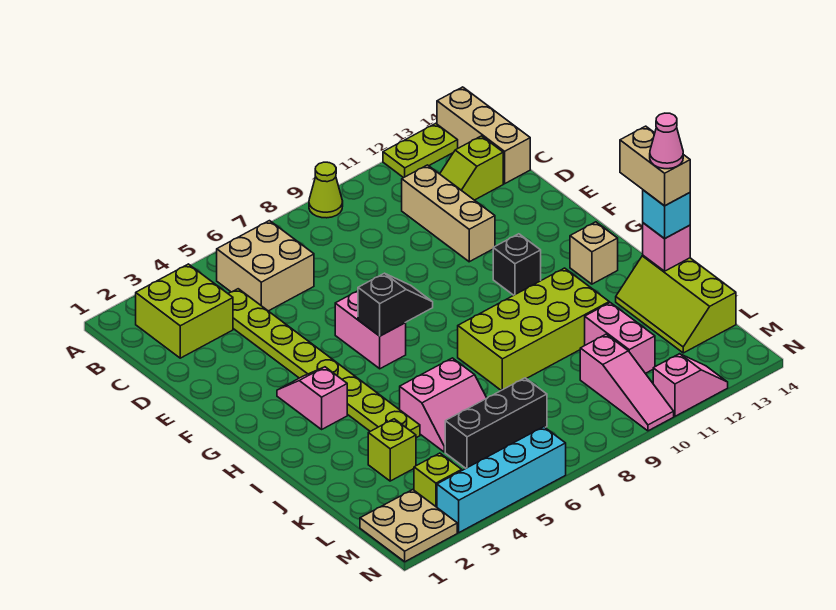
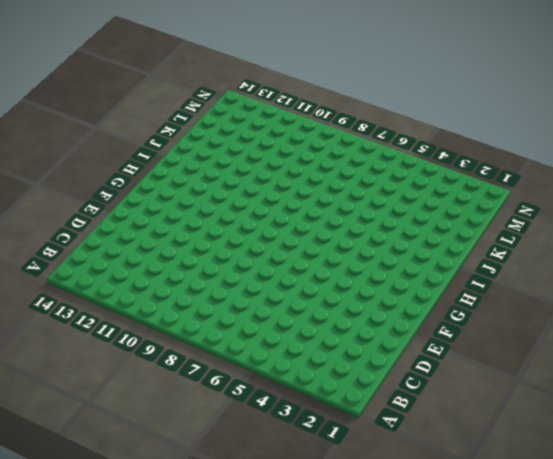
none -> lime 1x1 cone [309,162,343,218]
none -> lime 1x2 plate [383,123,458,178]
none -> tan 1x3 brick [437,87,530,184]

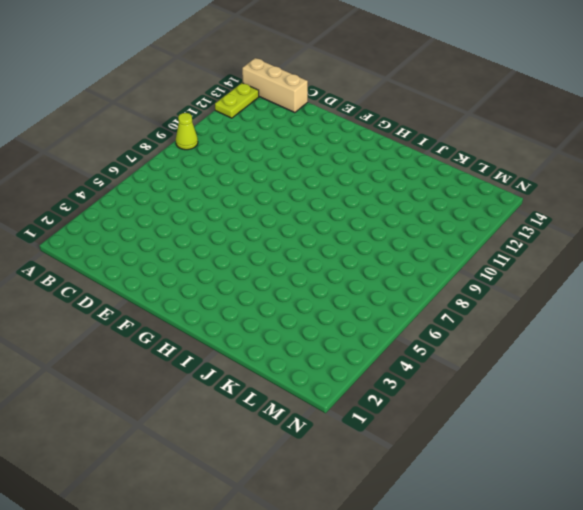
none -> lime 2x2 brick [136,264,233,358]
none -> tan 2x2 brick [217,221,314,311]
none -> lime 1x8 plate [229,289,420,438]

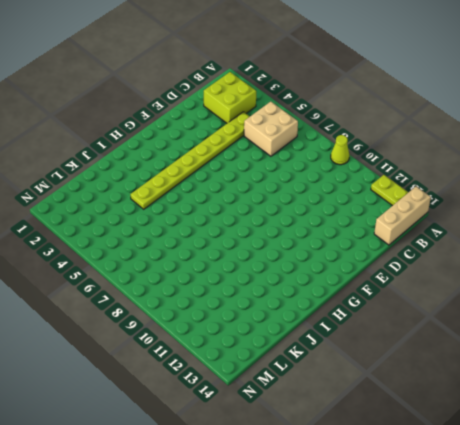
none -> tan 1x3 brick [402,165,495,262]
none -> lime 1x2 slope [440,136,503,200]
none -> pink 1x2 brick [335,291,406,369]

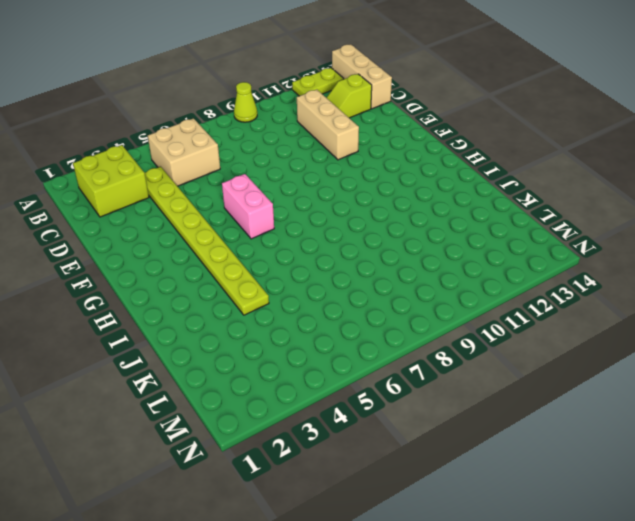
none -> pink 1x2 slope [277,367,347,429]
none -> black 1x1 brick [493,234,541,295]
none -> tan 1x1 brick [570,222,618,284]

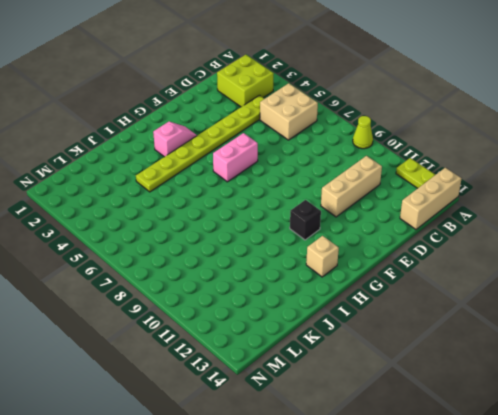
none -> lime 1x2 slope [440,136,503,200]
none -> lime 2x4 brick [458,268,609,390]
none -> pink 2x2 slope [399,358,486,452]

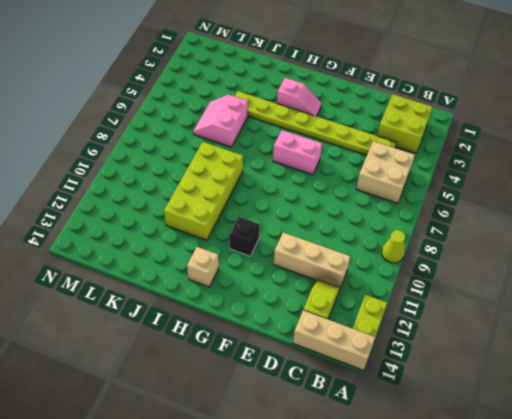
none -> lime 2x3 slope [616,256,736,353]
none -> lime 1x1 brick [368,419,416,481]
none -> pink 1x2 brick [585,303,655,373]

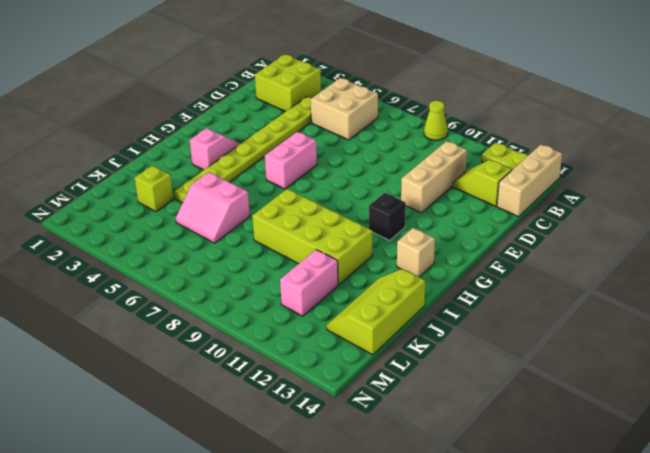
none -> black 1x3 brick [445,378,547,468]
none -> pink 1x3 slope [580,334,674,431]
none -> tan 2x2 plate [360,490,457,562]

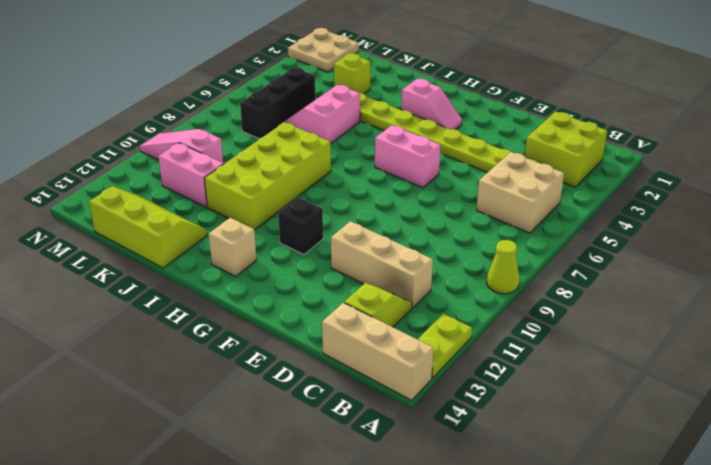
none -> lime 1x1 brick [414,453,462,507]
none -> cyan 1x4 brick [437,427,566,533]
none -> pink 1x2 slope [653,354,728,416]

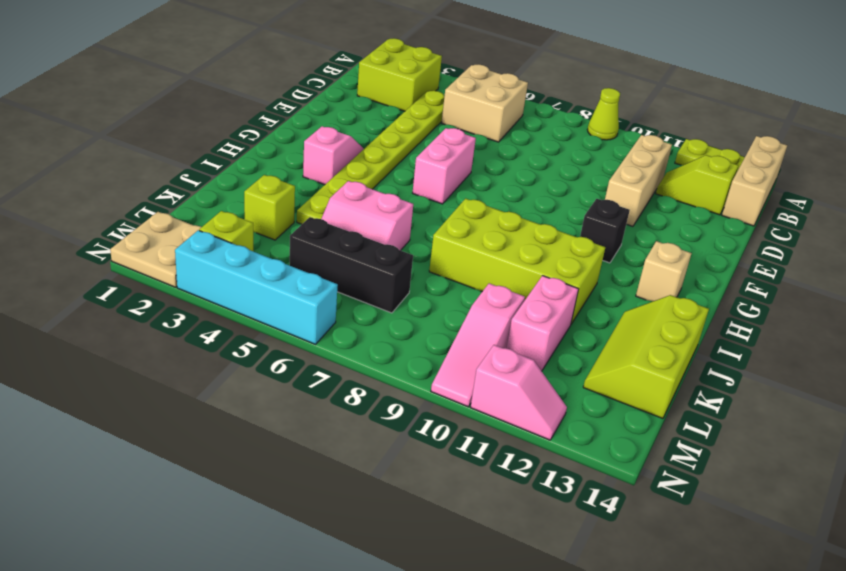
none -> black 1x2 slope [358,273,433,336]
none -> pink 1x1 brick [643,223,690,271]
none -> cyan 1x1 brick [643,190,690,239]

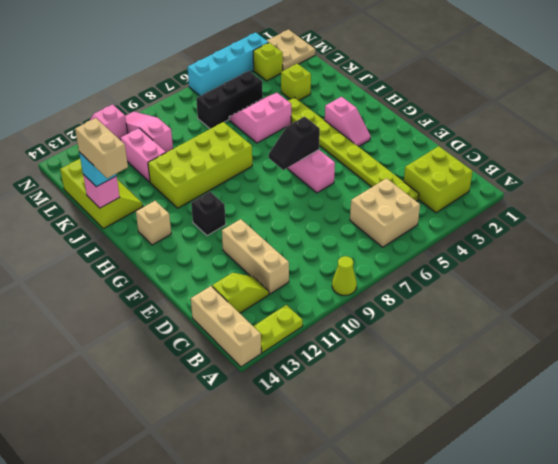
none -> pink 1x1 cone [650,113,683,169]

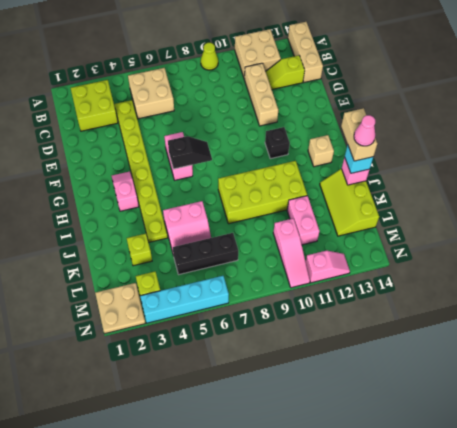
tan 2x2 brick [235,29,281,78] -> lime 1x2 plate [383,123,458,178]

